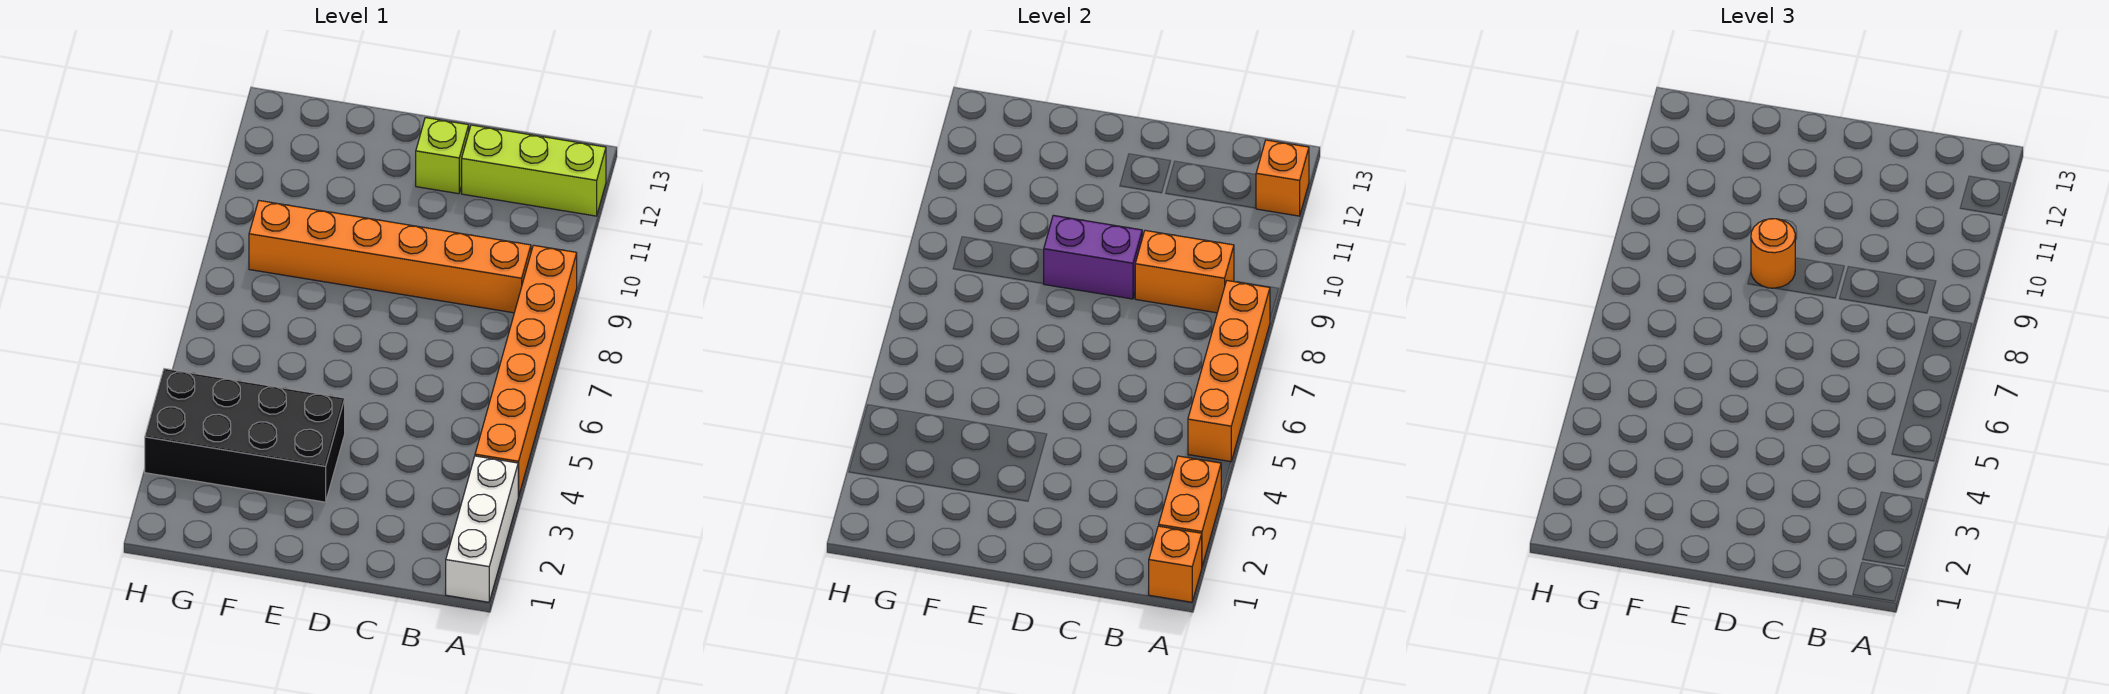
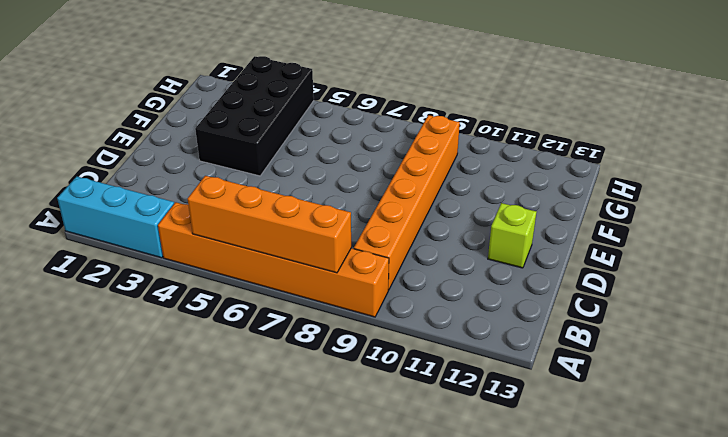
cyan 1x3 brick [57,176,174,258] -> white 1x3 brick [446,456,518,602]
none -> lime 1x3 brick [462,125,606,216]
none -> orange 1x1 brick [1149,526,1202,602]
none -> orange 1x2 brick [1159,456,1221,566]

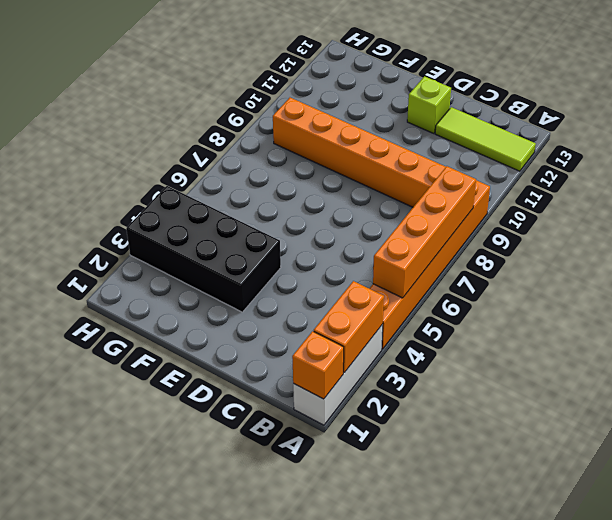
lime 1x3 tile [435,107,536,171] -> lime 1x3 brick [462,125,606,216]
none -> orange 1x1 brick [1256,140,1309,216]
none -> orange 1x2 brick [1135,230,1234,313]
none -> purple 1x2 brick [1044,215,1142,299]

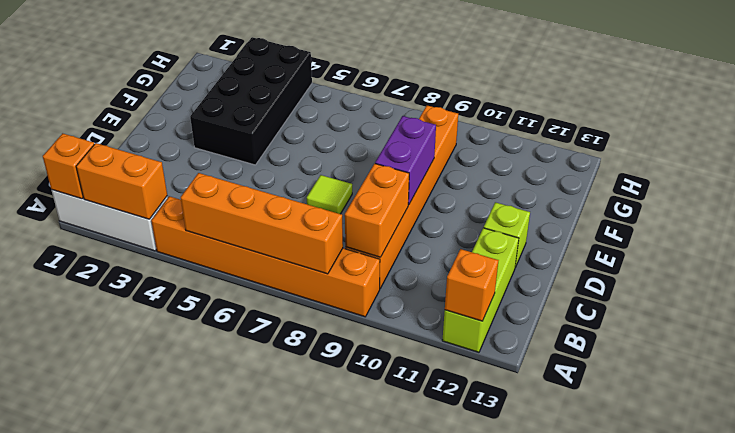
lime 1x1 tile [307,175,352,214] -> none
none -> orange 1x1 round brick [1751,219,1795,288]

